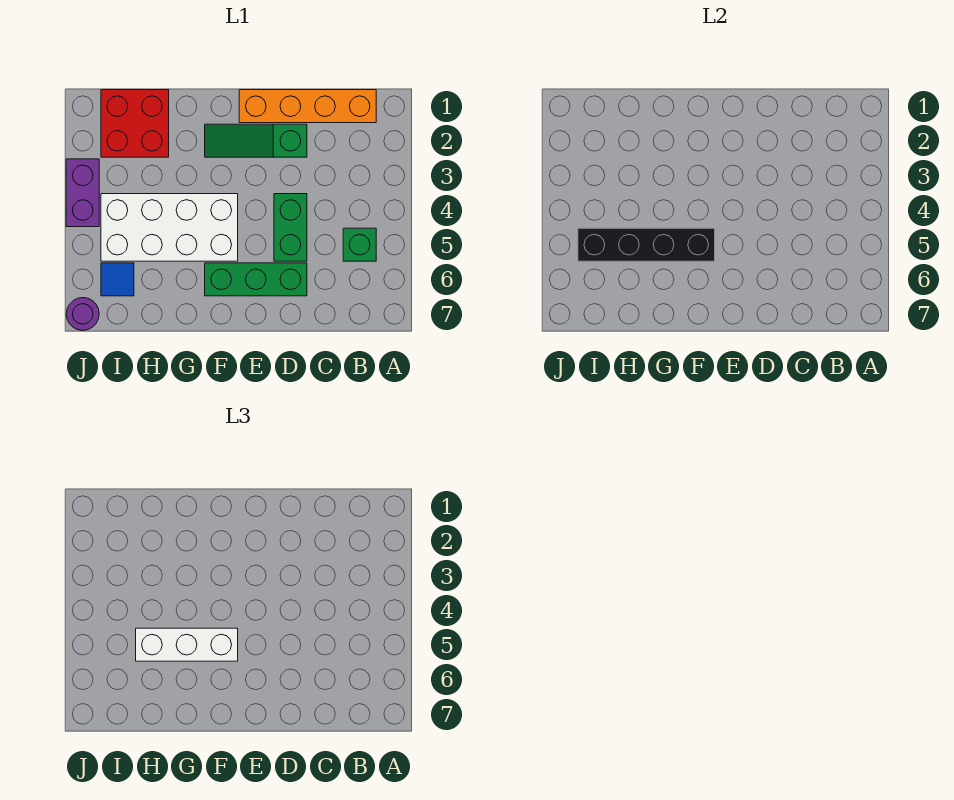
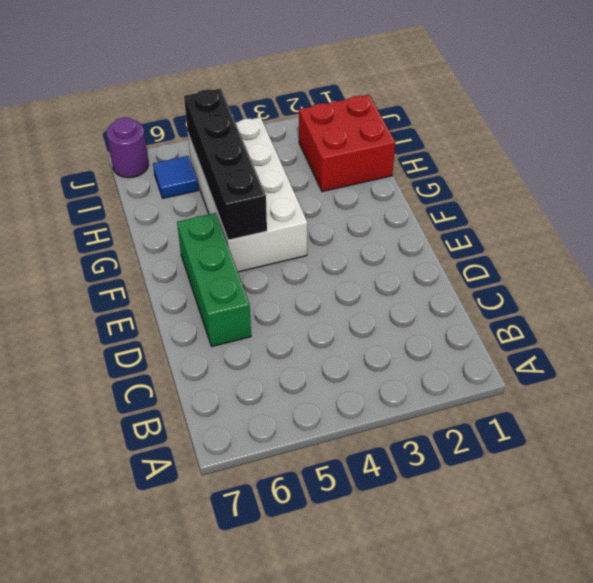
none -> orange 1x4 brick [239,90,376,123]
none -> green 1x1 brick [343,228,376,261]
none -> green 1x3 slope [205,124,307,157]

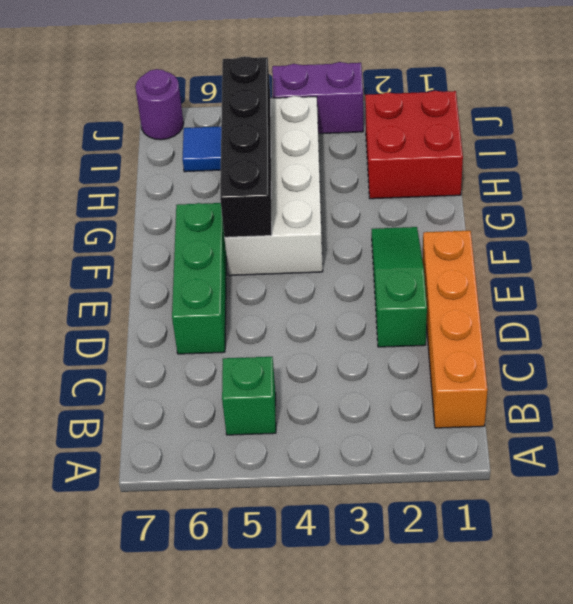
none -> green 1x2 brick [274,194,307,261]
none -> white 1x3 brick [136,628,238,661]

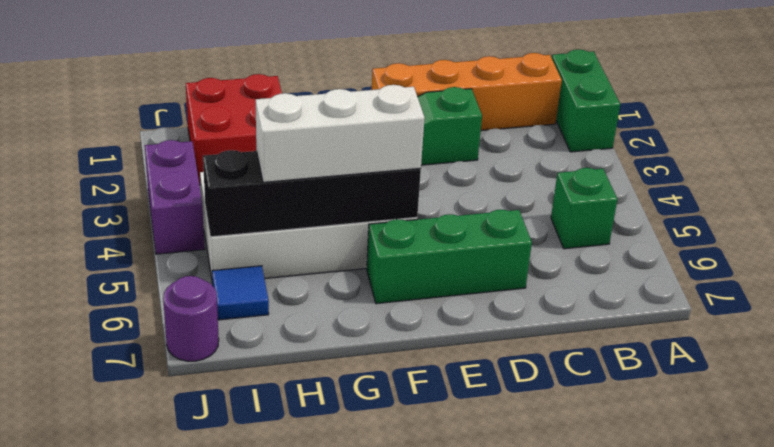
green 1x2 brick [552,49,620,152] -> green 1x2 brick moved to [274,194,307,261]

